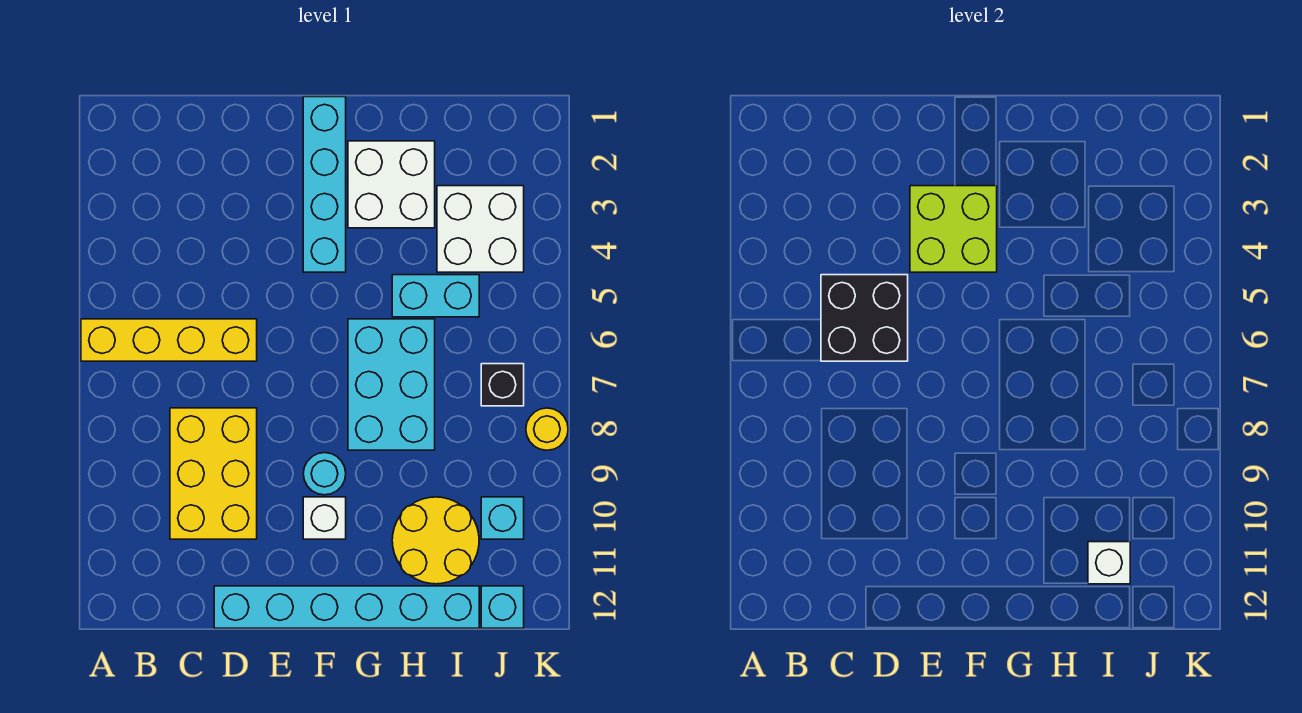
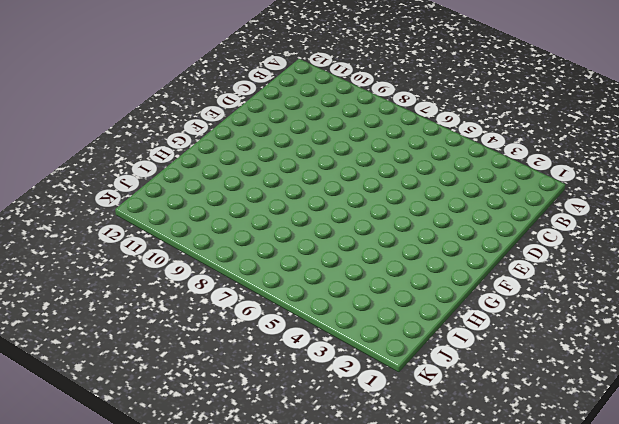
none -> yellow 1x4 brick [81,319,257,361]
none -> yellow 2x3 brick [170,408,257,539]
none -> cyan 1x6 brick [214,586,479,628]

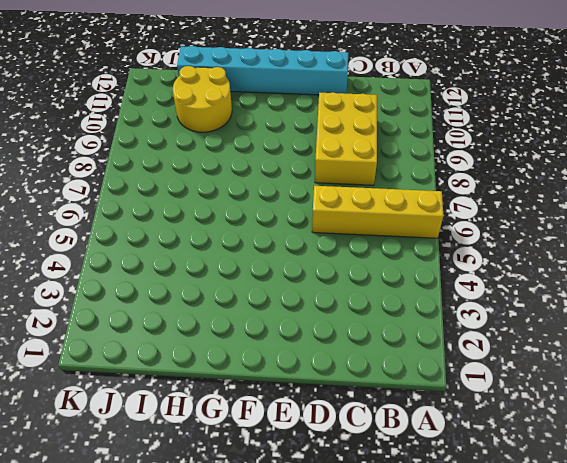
none -> cyan 1x4 brick [303,97,346,272]
none -> cyan 1x1 round brick [303,453,346,495]
none -> white 1x1 brick [303,497,346,539]

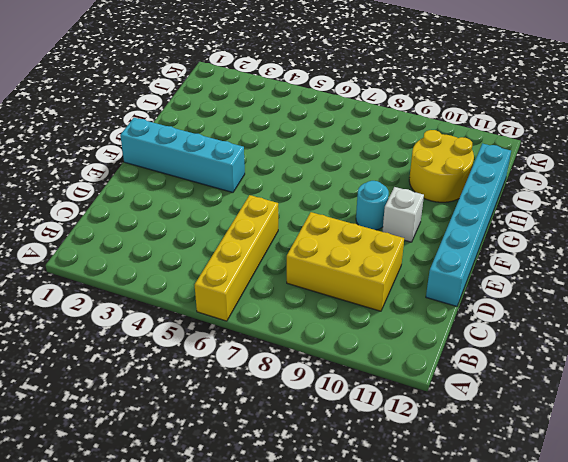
none -> white 2x2 brick [348,141,435,228]
none -> cyan 2x3 brick [348,319,435,450]
none -> cyan 1x2 brick [392,275,479,317]

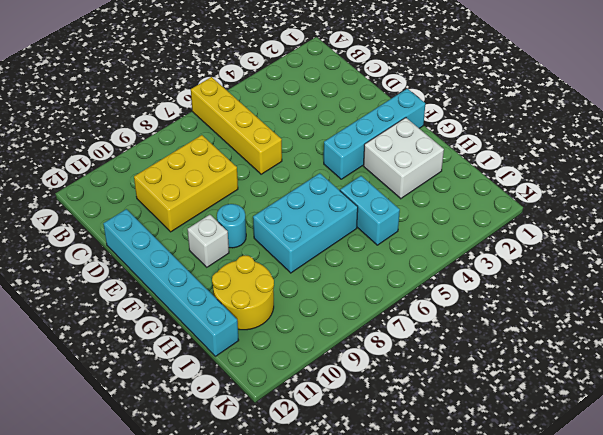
none -> white 2x2 brick [437,186,524,272]
none -> black 1x1 brick [481,364,524,406]
none -> cyan 1x1 brick [481,497,524,539]

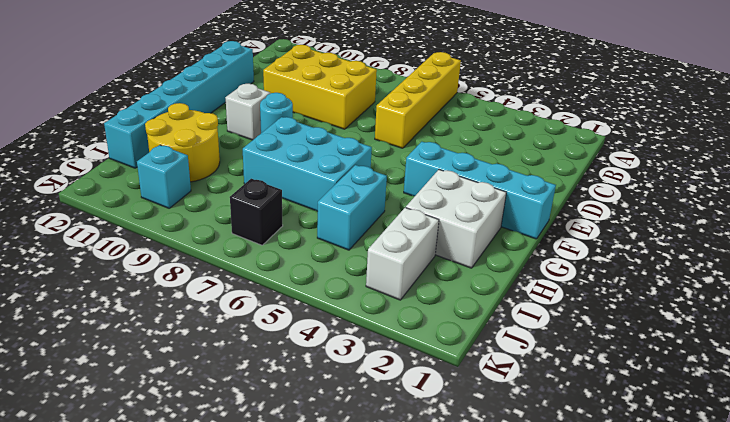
white 1x2 brick [366,207,439,300] -> white 2x2 brick [437,186,524,272]
none -> cyan 1x1 brick [481,586,524,628]
none -> yellow 1x1 round brick [526,408,568,450]
none -> black 2x2 brick [821,275,908,361]

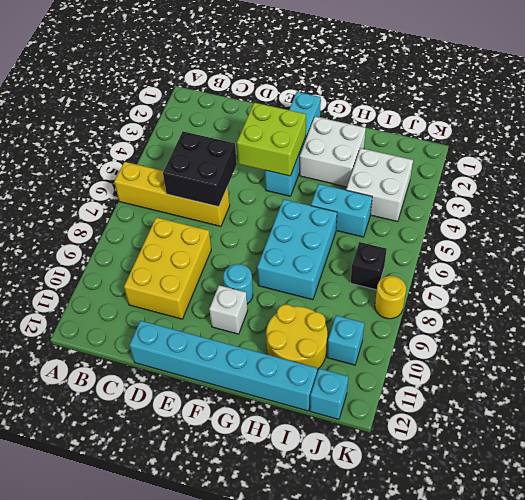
none -> white 1x1 brick [1088,542,1130,584]

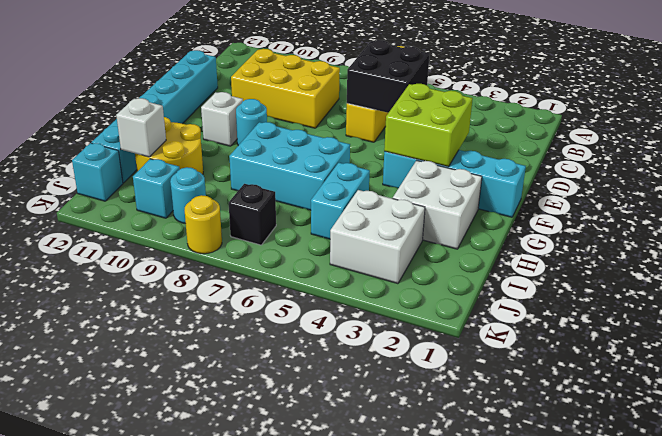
cyan 1x1 round brick [170,167,206,224] -> none

